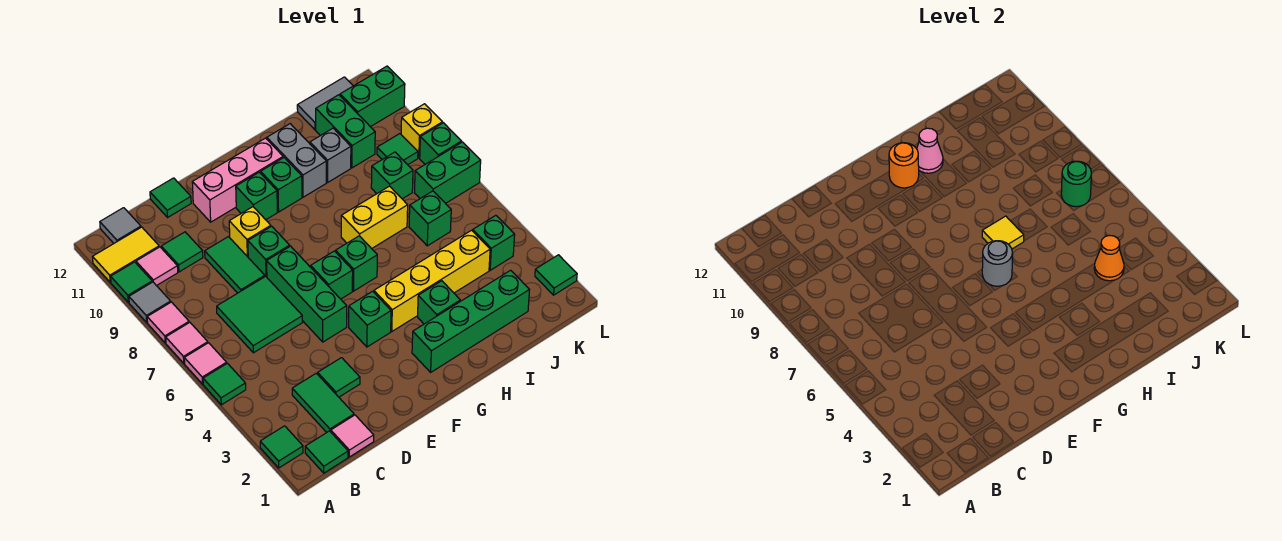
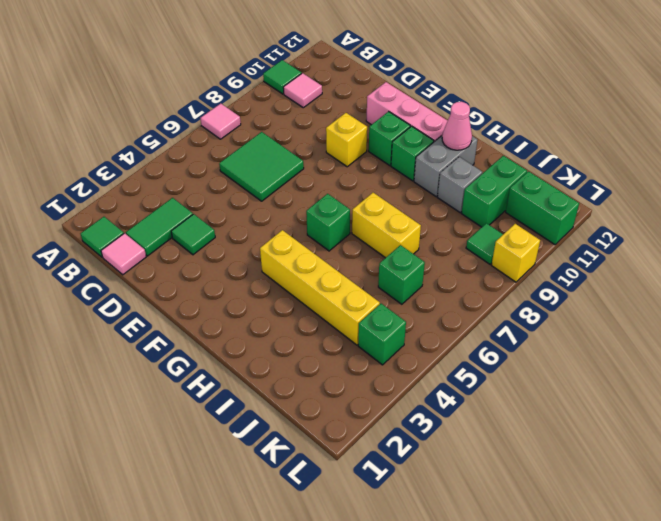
none -> green 1x1 tile [260,426,303,468]
none -> green 1x1 tile [203,363,246,405]
none -> pink 1x1 tile [184,343,227,384]
none -> pink 1x1 tile [147,302,189,343]

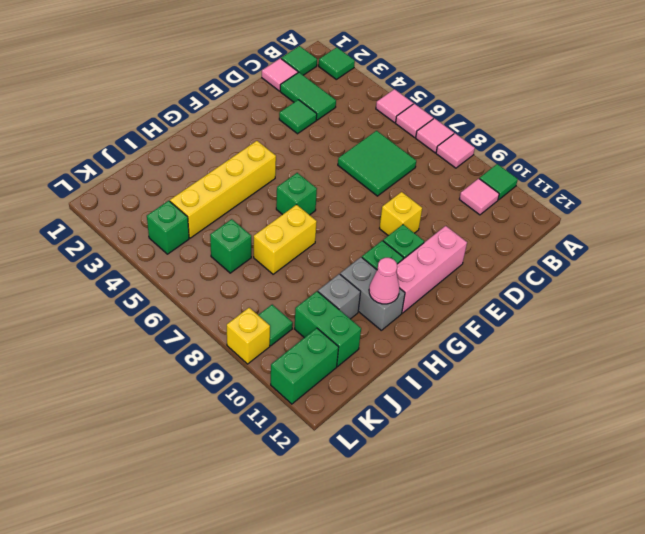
pink 1x1 tile [376,89,413,123] -> green 1x1 tile [203,363,246,405]
none -> grey 1x1 tile [129,282,171,322]
none -> yellow 1x2 tile [93,227,159,282]
none -> grey 1x1 tile [100,208,141,243]
none -> green 1x1 tile [161,232,203,272]

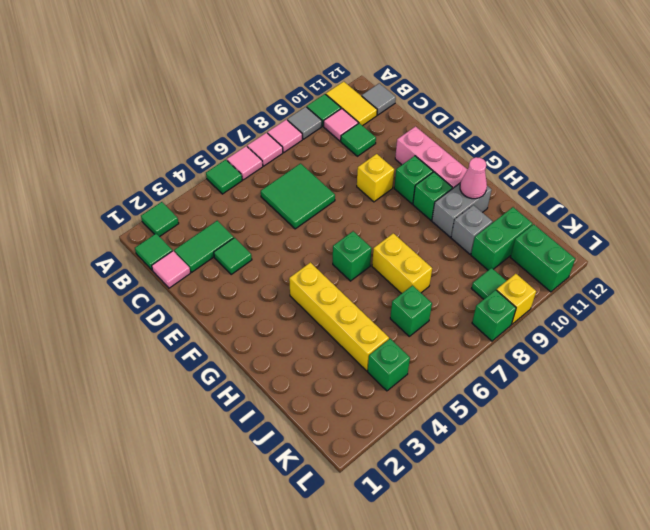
none -> green 1x2 tile [205,237,265,293]
none -> green 1x1 tile [150,178,191,217]
none -> green 1x3 brick [267,246,347,342]
none -> green 1x1 brick [248,226,290,277]

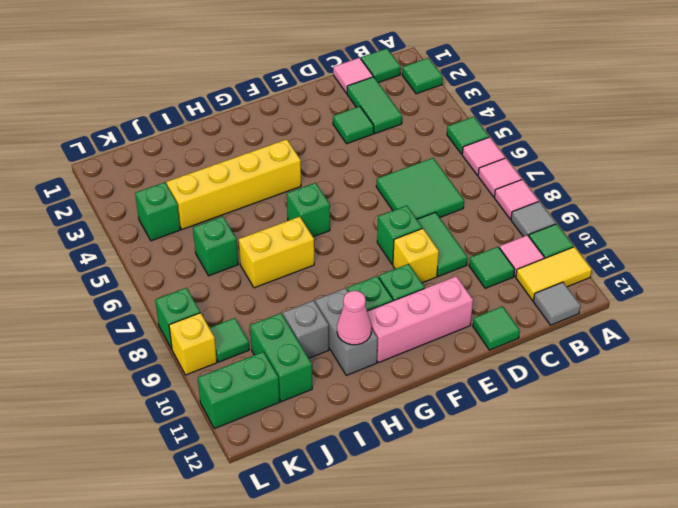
none -> green 1x3 brick [267,246,347,342]
none -> green 1x1 brick [349,291,391,347]
none -> green 1x1 brick [311,251,353,299]
none -> green 1x4 brick [412,270,529,372]

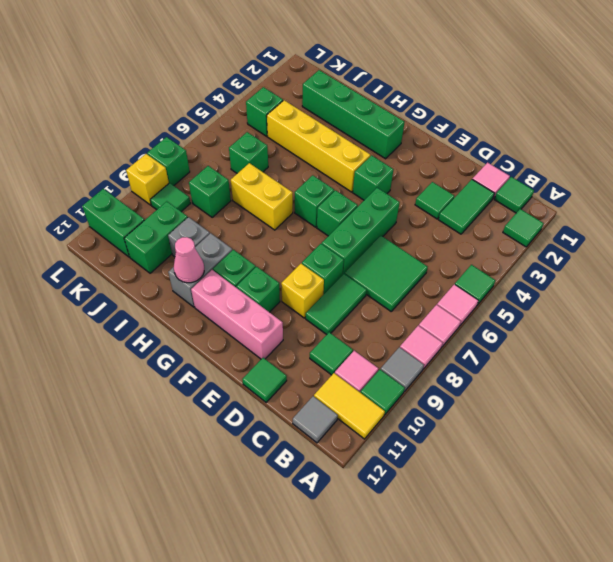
none -> green 1x1 brick [418,281,460,324]
none -> grey 1x2 tile [297,77,353,130]
none -> green 1x2 brick [414,142,481,203]
none -> green 1x1 tile [535,255,577,295]

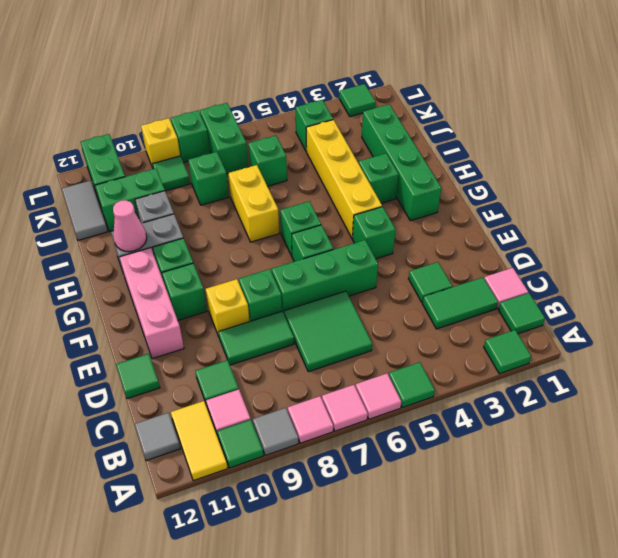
none -> grey 1x1 round brick [982,241,1012,286]
none -> orange 1x1 round brick [889,143,919,188]
none -> yellow 1x1 tile [982,216,1024,249]
none -> orange 1x1 cone [1094,235,1124,281]

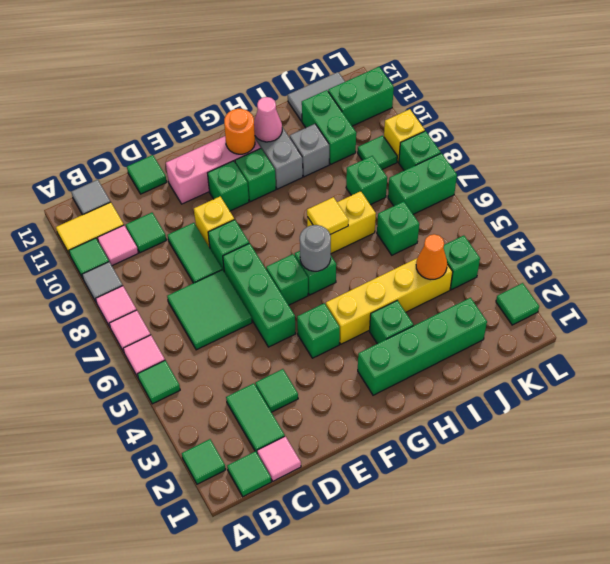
none -> green 1x1 round brick [1061,161,1091,207]

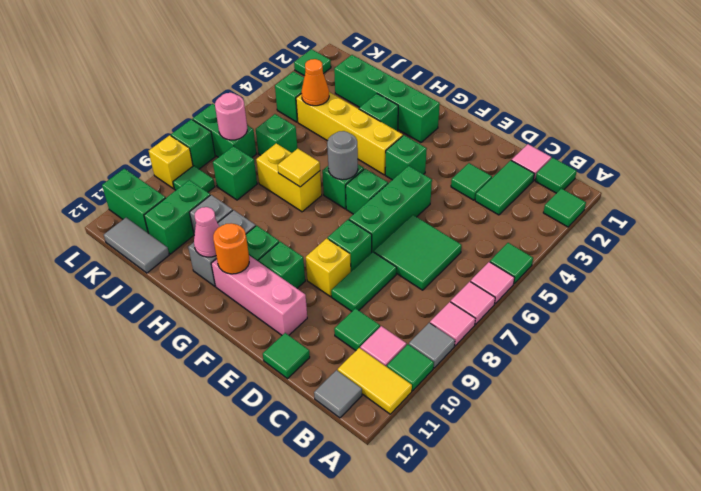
pink 1x1 round brick [215,93,247,140] -> green 1x1 round brick [1061,161,1091,207]

